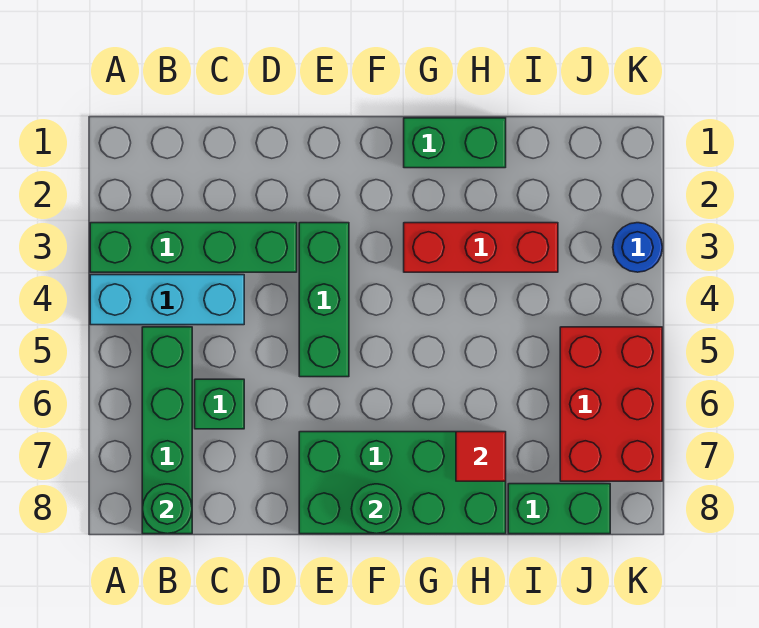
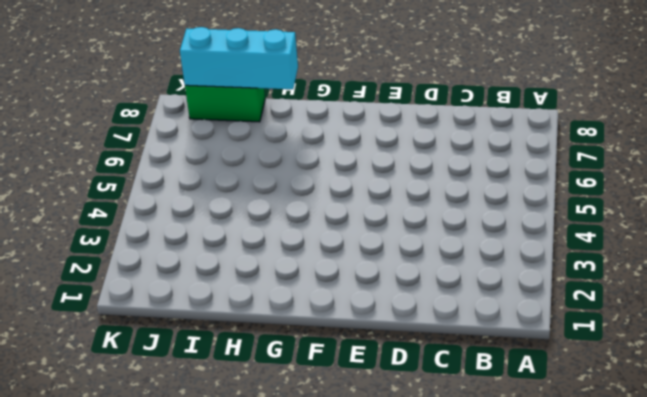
cyan 1x3 brick [180,27,298,89] -> cyan 1x3 brick moved to [90,275,244,325]
none -> green 1x4 brick [90,223,297,272]
none -> green 1x4 brick [142,327,192,534]
none -> green 1x1 brick [195,379,244,429]

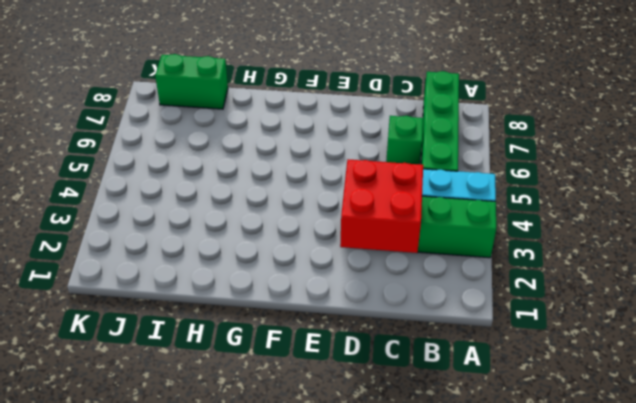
red 2x2 brick [340,160,423,253] -> none
none -> green 1x3 brick [299,223,349,377]
none -> green 2x4 brick [299,432,506,534]
none -> green 1x2 brick [404,118,506,168]

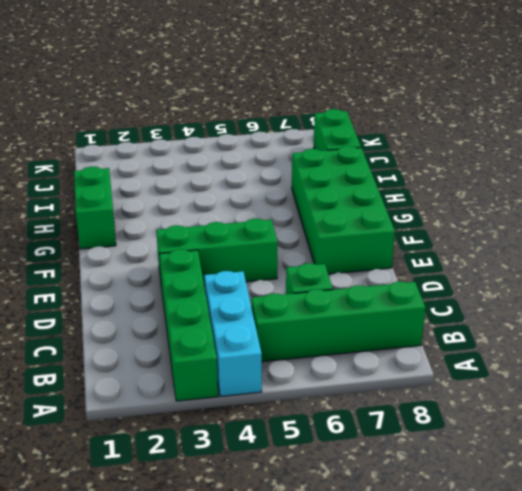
none -> red 1x3 brick [404,223,558,272]
none -> red 2x3 brick [560,327,662,481]
none -> blue 1x1 round brick [613,223,662,272]

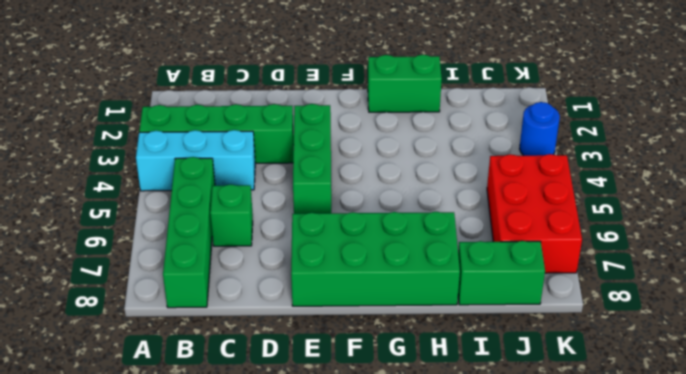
none -> red 1x3 brick [404,223,558,272]
none -> green 1x1 round brick [142,484,192,534]
none -> green 1x1 round brick [351,484,401,534]

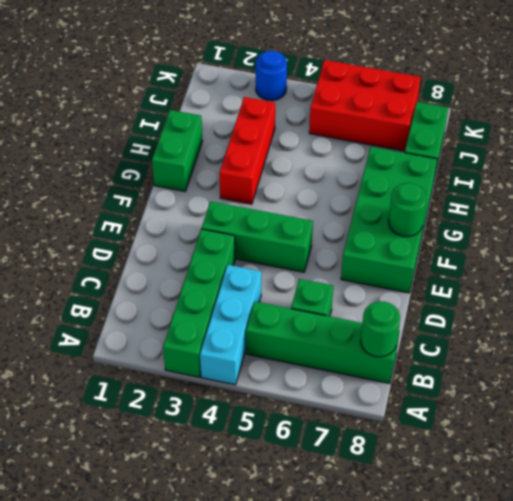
none -> red 1x1 tile [456,432,506,481]

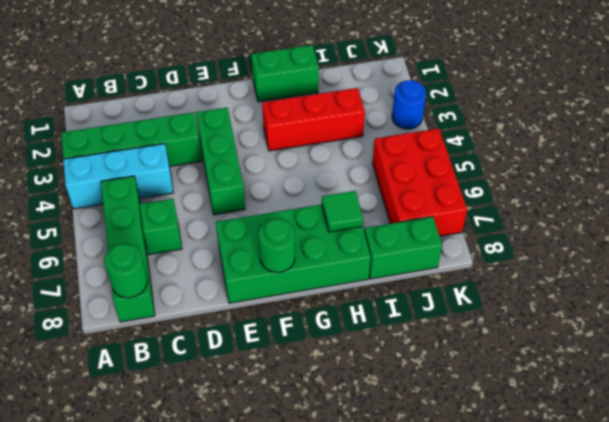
green 1x1 tile [322,191,363,232] -> red 1x1 tile [456,432,506,481]

